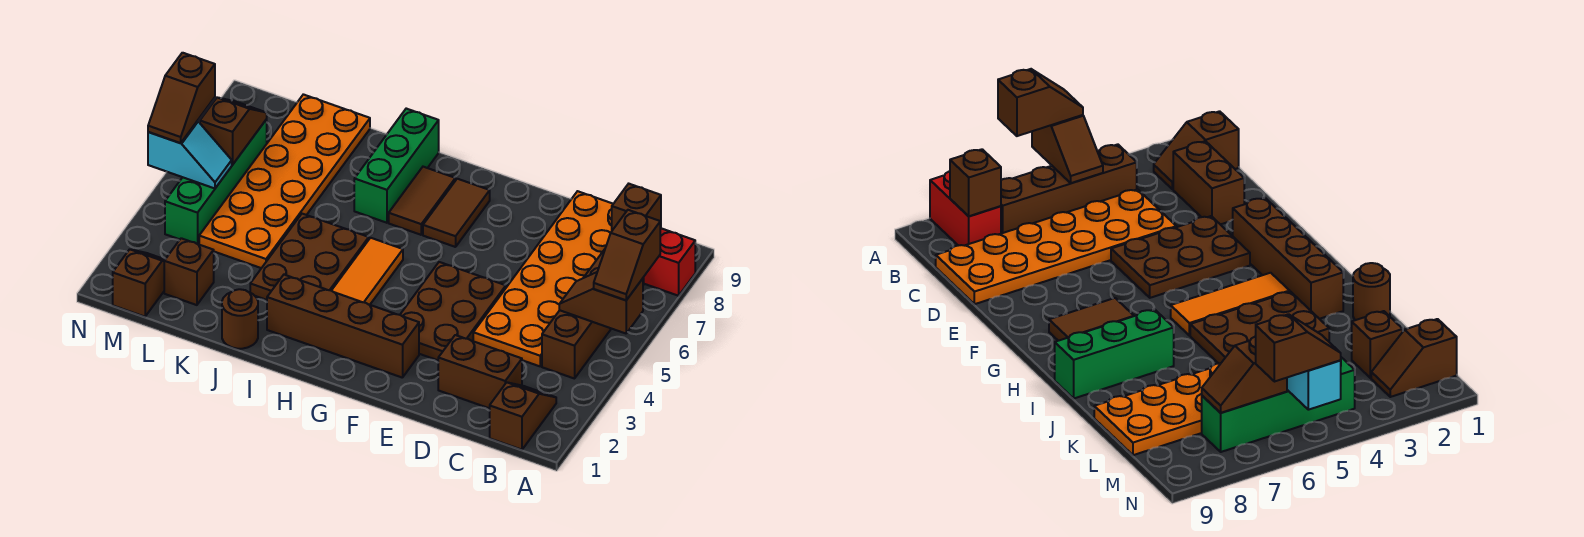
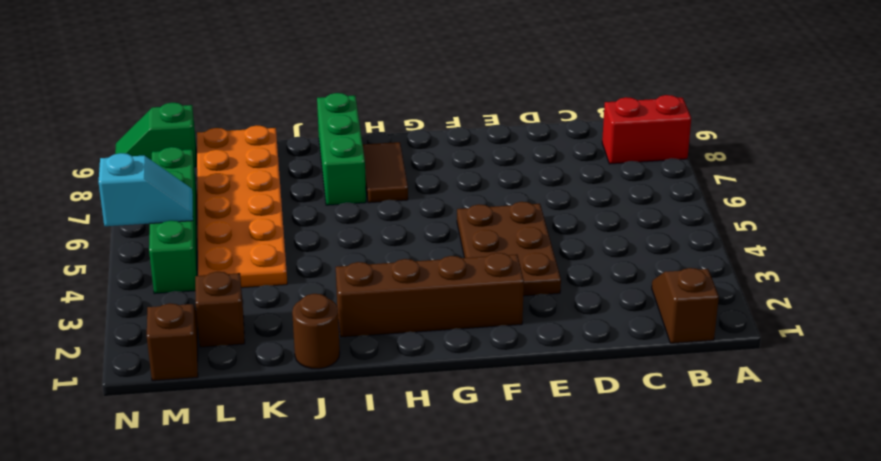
green 1x2 slope [115,103,196,167] -> none
none -> brown 1x4 brick [542,249,644,379]
none -> brown 1x2 brick [438,335,522,408]
none -> orange 2x6 plate [473,191,613,366]

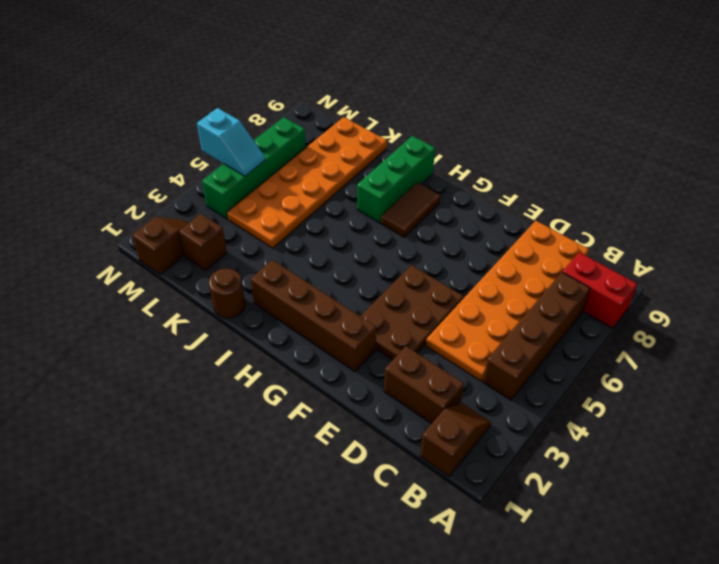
none -> brown 1x2 tile [423,179,490,247]
none -> orange 1x3 tile [331,238,403,305]
none -> brown 2x3 plate [250,214,369,300]

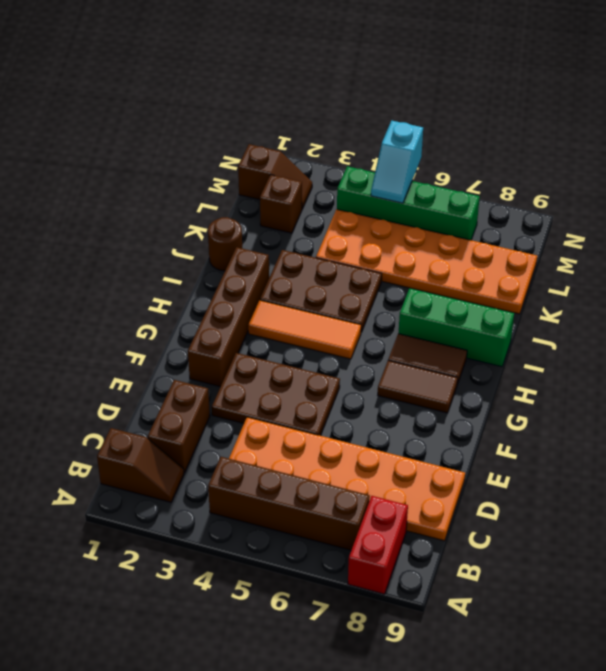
none -> brown 1x2 slope [559,272,643,333]
none -> brown 1x1 brick [612,184,661,230]
none -> brown 1x2 slope [200,98,267,165]

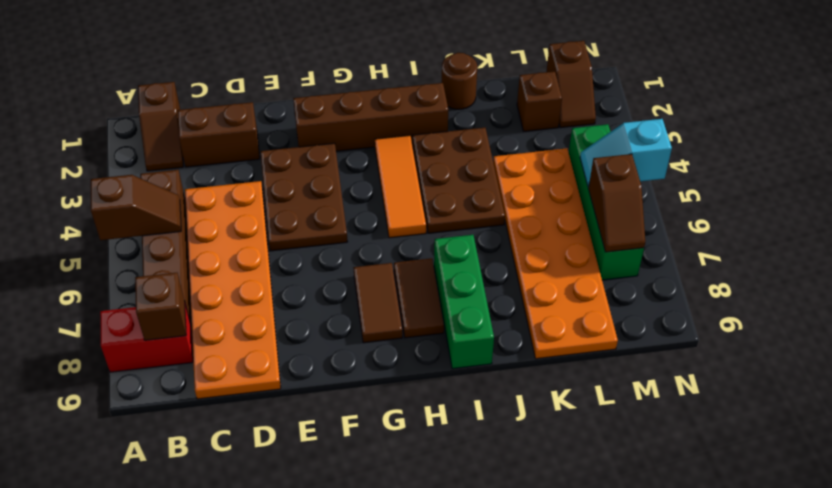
none -> brown 1x2 slope [594,210,660,300]
none -> brown 1x2 slope [148,53,215,143]

